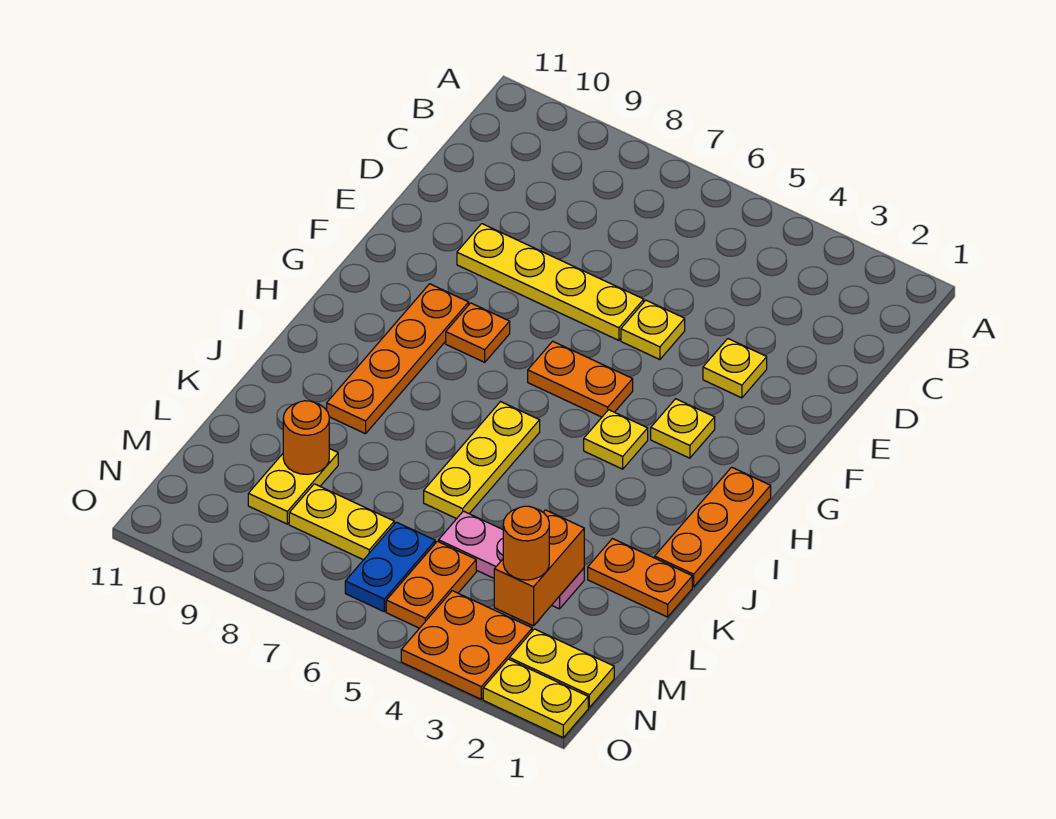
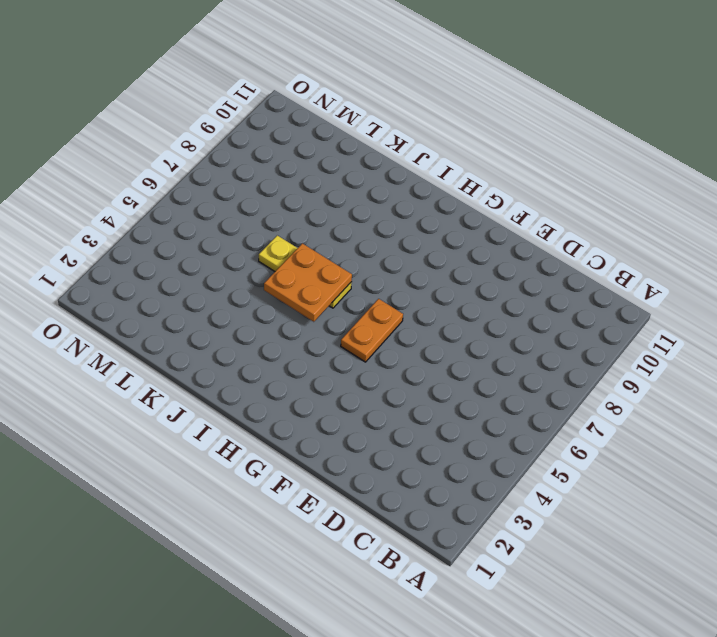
orange 2x2 plate [264,243,352,322] -> orange 2x2 plate moved to [401,591,532,699]
none -> yellow 1x1 plate [703,339,767,398]
none -> yellow 1x1 plate [621,300,685,360]
none -> yellow 1x4 plate [457,224,644,340]

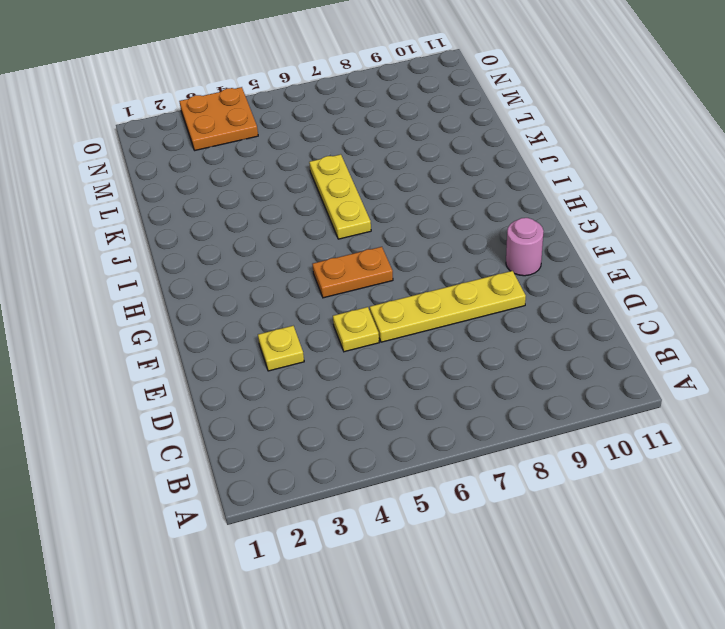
pink 1x1 round brick [506,218,544,276] -> none
none -> yellow 1x1 plate [651,399,715,458]
none -> orange 1x1 plate [446,303,510,362]
none -> orange 1x4 plate [327,284,469,434]

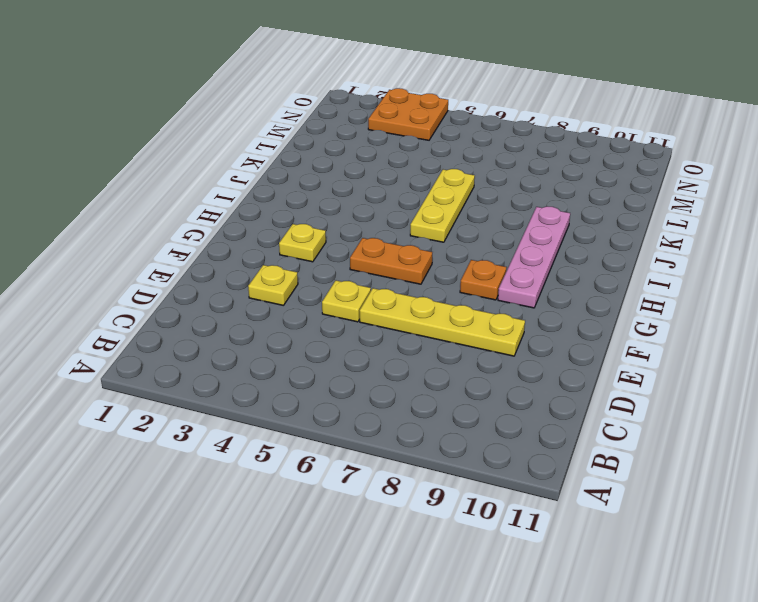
pink 1x4 plate [498,206,570,308] -> orange 1x4 plate [327,284,469,434]
none -> orange 1x3 plate [655,467,771,587]
none -> yellow 1x1 plate [584,410,648,469]
none -> orange 1x2 plate [588,539,692,617]

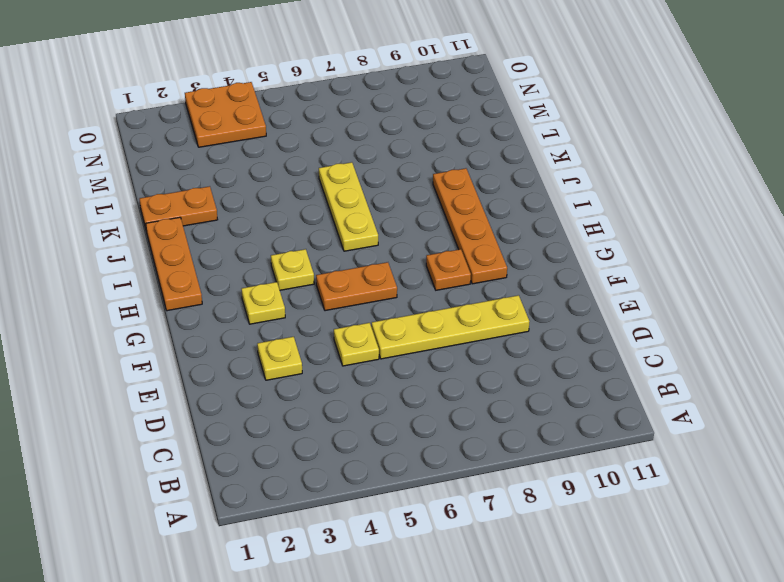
none -> pink 1x3 plate [439,511,584,609]
none -> yellow 1x2 plate [248,449,338,524]
none -> orange 1x2 plate [386,541,476,628]

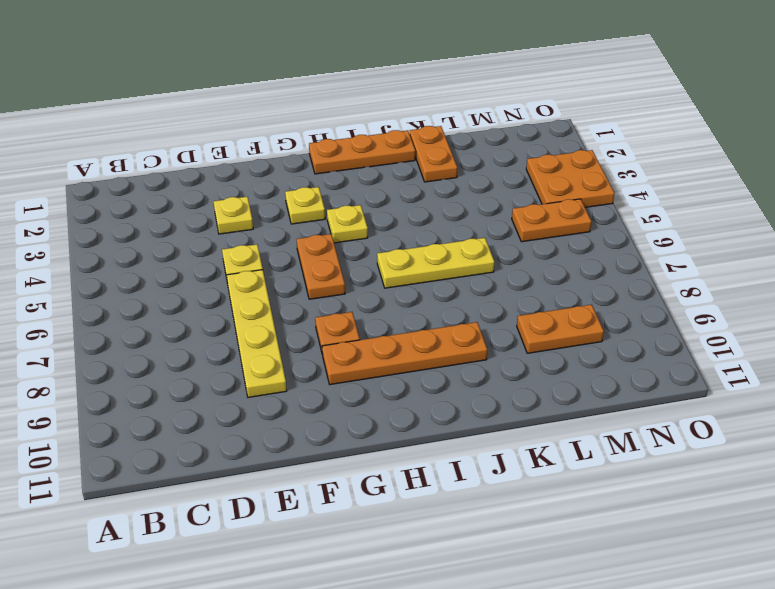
orange 1x2 plate [517,305,604,353] -> yellow 1x2 plate [248,449,338,524]
none -> pink 1x3 plate [439,511,584,609]
none -> blue 1x2 plate [345,522,435,612]
none -> yellow 1x2 plate [289,484,394,560]

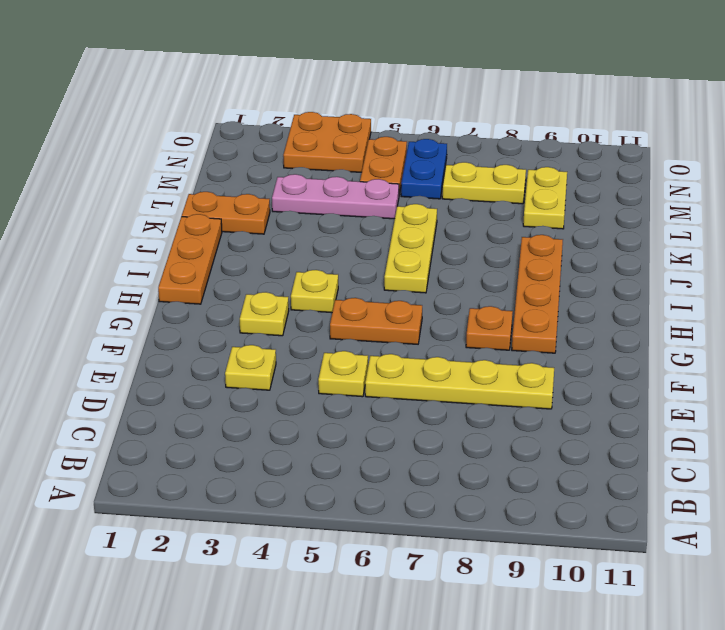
none -> yellow 1x2 plate [509,629,614,707]
none -> yellow 1x2 plate [483,659,588,737]
none -> orange 1x2 brick [494,510,584,626]

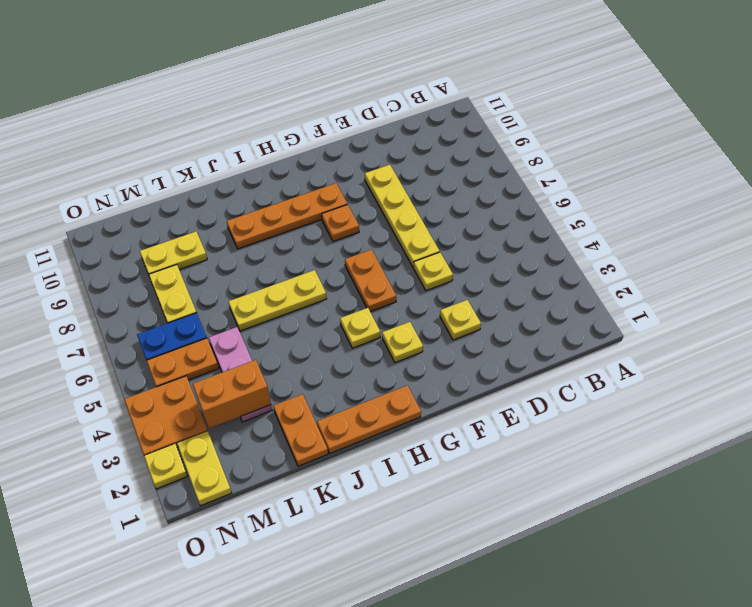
yellow 1x1 plate [144,444,188,489] -> yellow 1x2 plate [483,659,588,737]
none -> orange 1x1 round brick [283,401,329,474]
none -> orange 1x1 round brick [503,506,549,580]

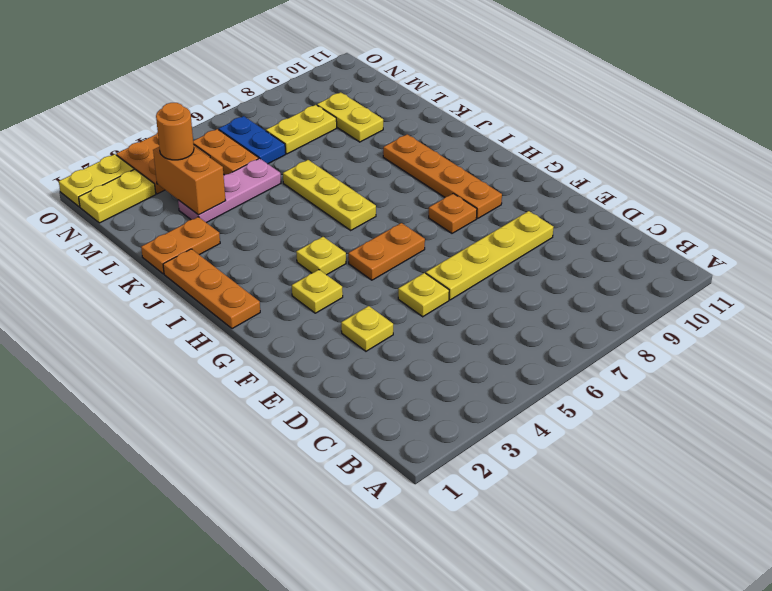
none -> orange 1x1 round brick [283,401,329,474]

